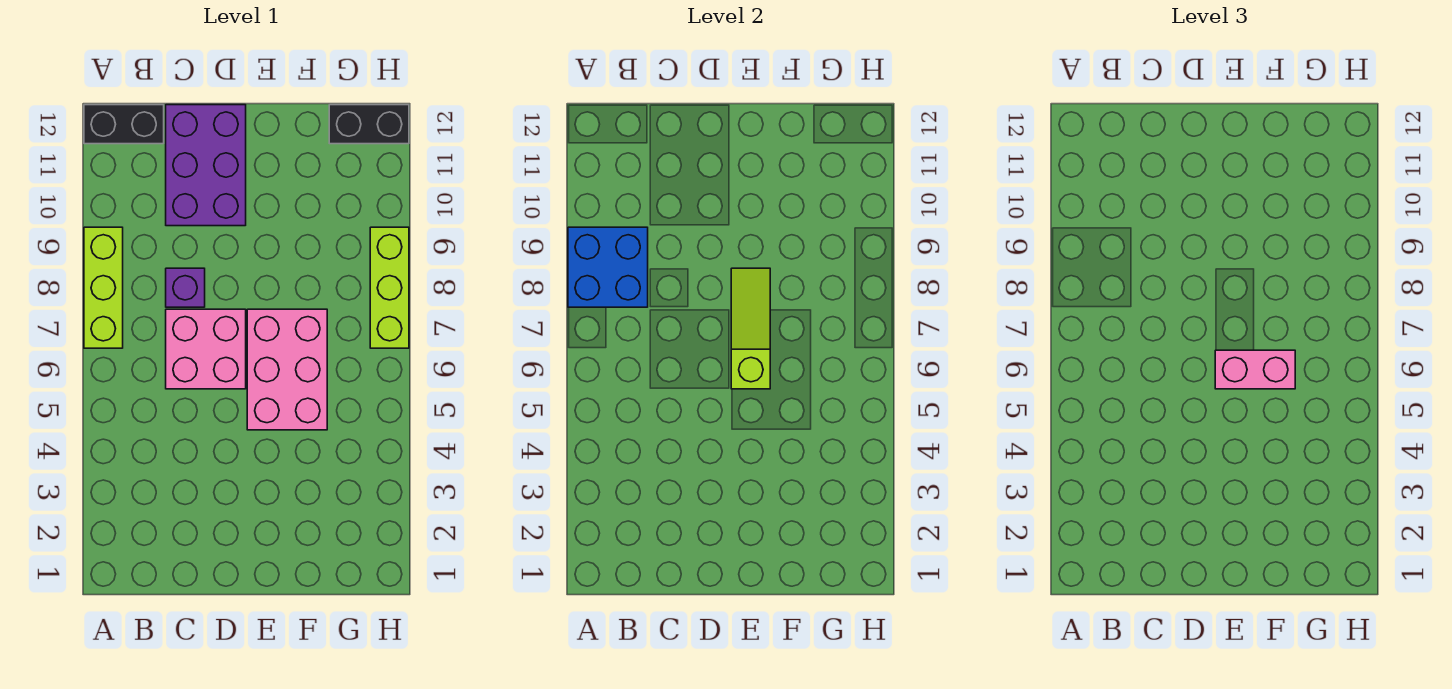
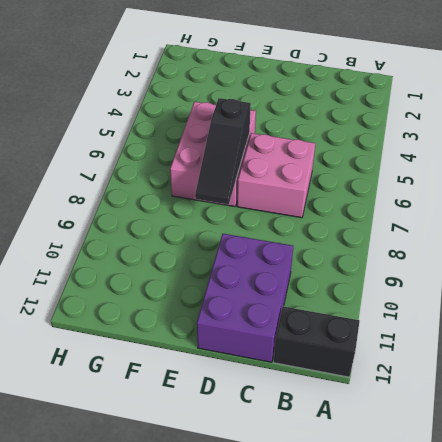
black 1x3 slope [195,98,251,204] -> lime 1x3 slope [731,268,770,389]
none -> lime 1x3 brick [84,227,123,348]
none -> purple 1x1 brick [166,268,205,307]

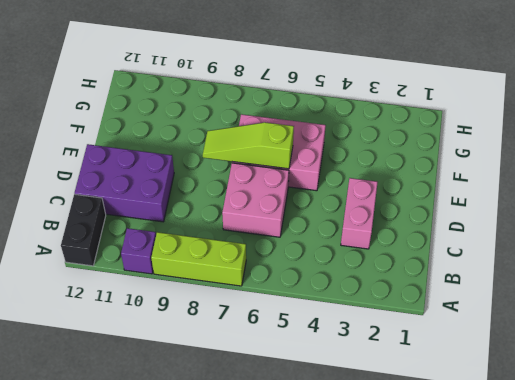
purple 1x1 brick [121,228,156,274] -> purple 1x1 brick moved to [166,268,205,307]
pink 1x2 brick [341,178,378,249] -> pink 1x2 brick moved to [1215,350,1295,389]
none -> black 1x2 brick [329,105,409,144]
none -> lime 1x3 brick [370,227,409,348]

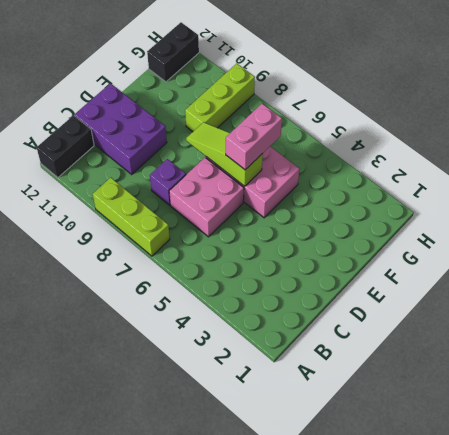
lime 1x3 brick [185,63,255,132] -> lime 1x3 brick turned to [370,227,409,348]
none -> blue 2x2 brick [568,227,648,307]

